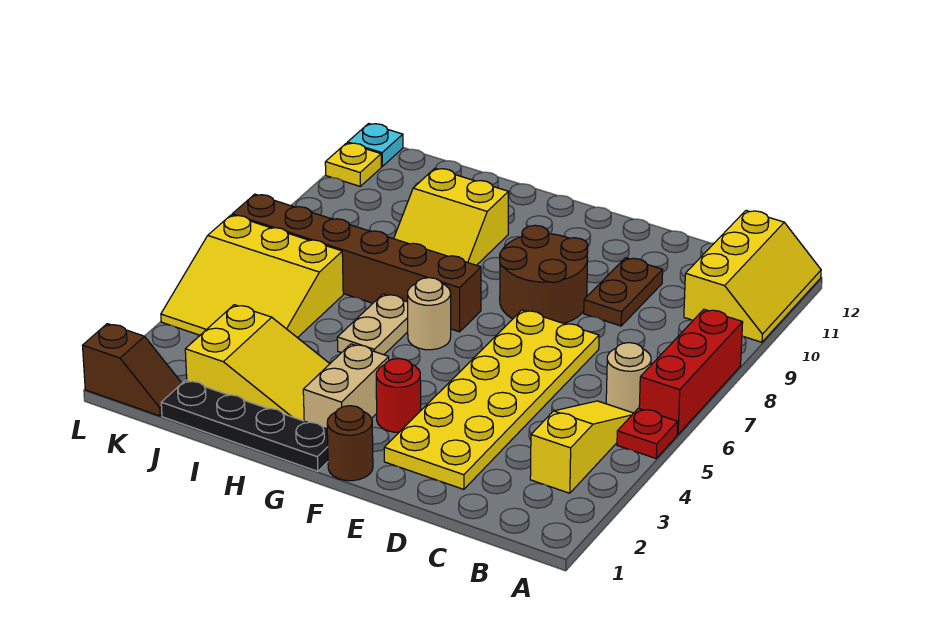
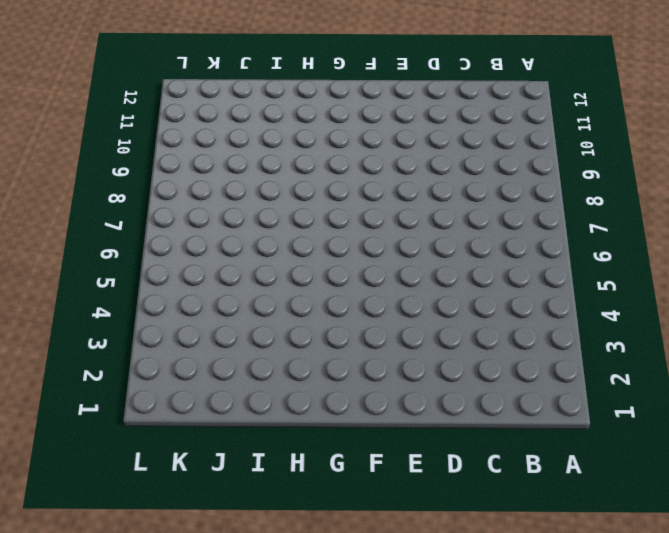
none -> red 1x1 plate [617,408,678,458]
none -> red 1x3 brick [639,309,743,435]
none -> yellow 2x3 slope [684,211,821,342]

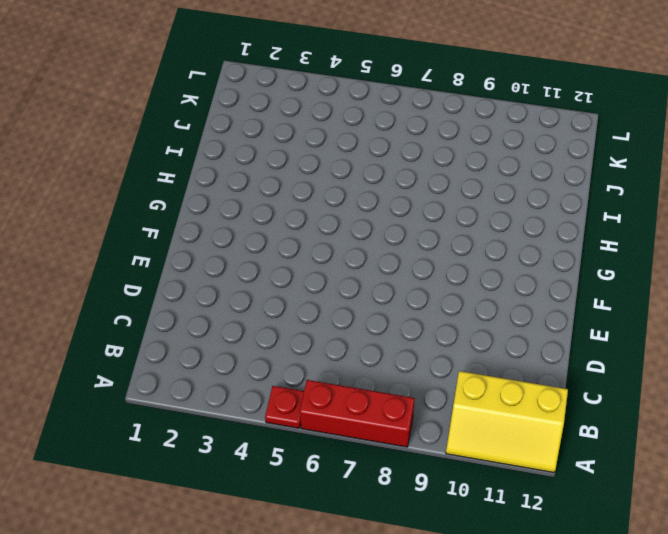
none -> yellow 1x3 slope [530,401,633,493]
none -> tan 1x1 round brick [606,343,651,413]
none -> yellow 2x6 plate [384,310,599,489]

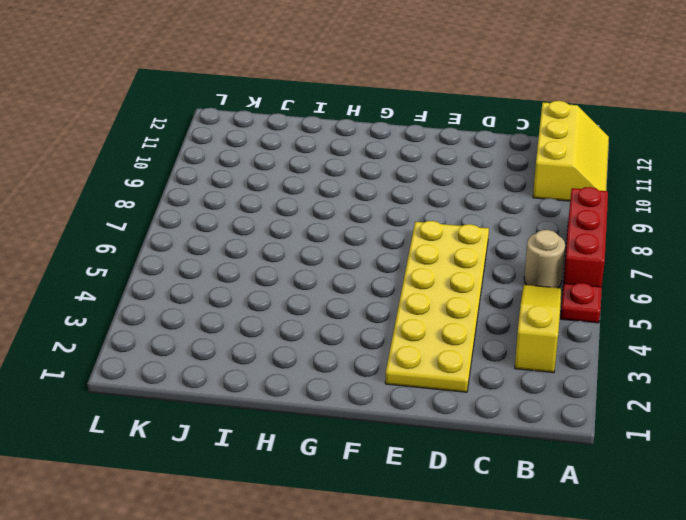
none -> brown 1x2 plate [584,258,663,326]
none -> brown 2x2 round brick [500,225,588,323]
none -> brown 1x1 round brick [327,406,373,481]

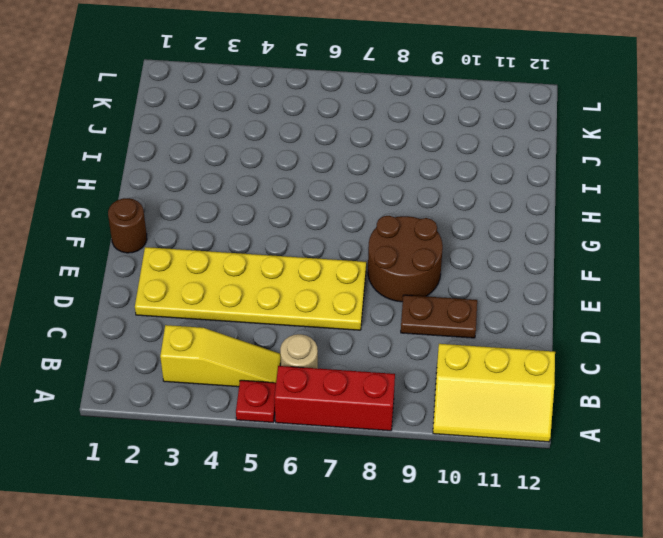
none -> red 1x1 round brick [376,358,421,432]
none -> black 1x4 plate [161,380,328,471]
none -> tan 1x2 brick [303,344,389,429]

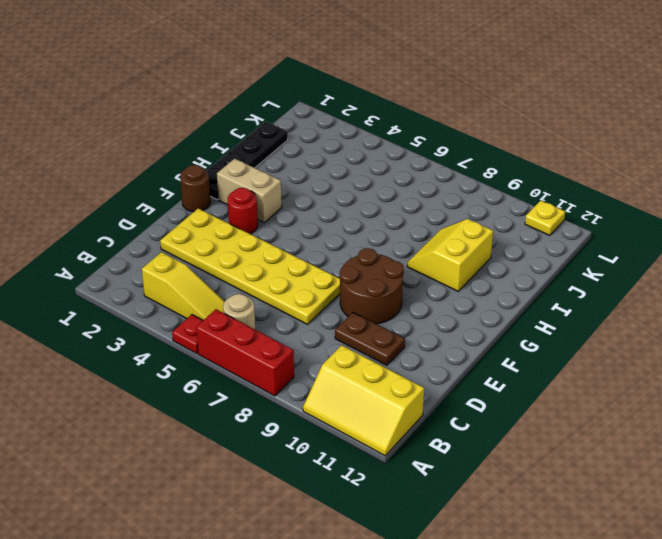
none -> tan 1x1 round brick [407,278,451,350]
none -> brown 1x6 brick [232,194,481,332]
none -> yellow 2x3 slope [185,305,330,421]

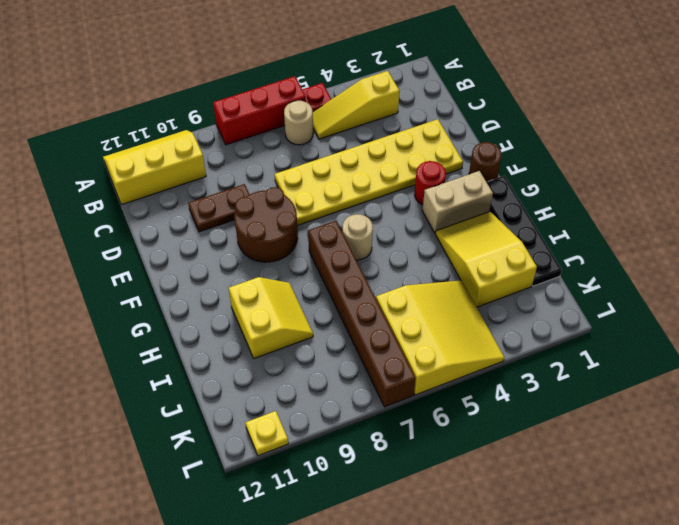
none -> tan 1x2 plate [337,294,408,355]
none -> brown 1x2 slope [82,324,182,416]
none -> cyan 1x1 plate [348,124,403,166]

